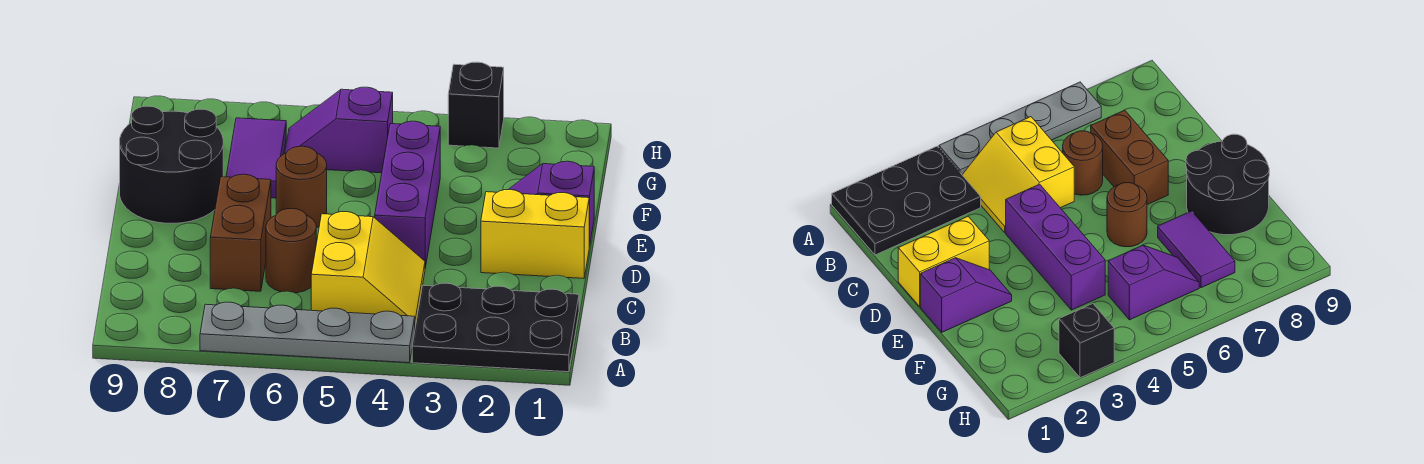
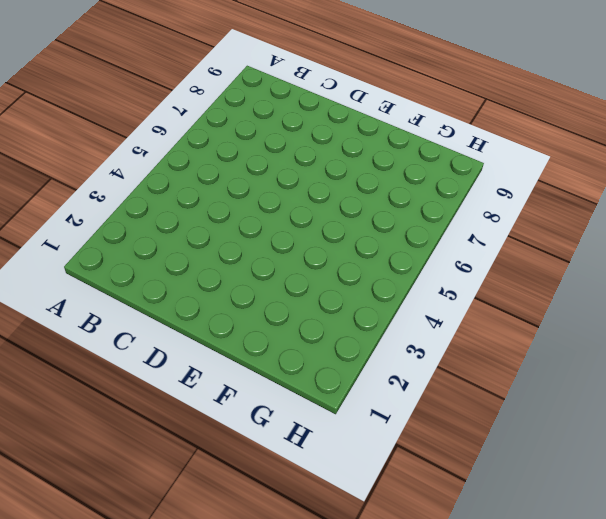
none -> black 2x3 plate [412,283,579,372]
none -> grey 1x4 plate [200,302,415,363]
none -> yellow 2x2 slope [311,212,425,327]

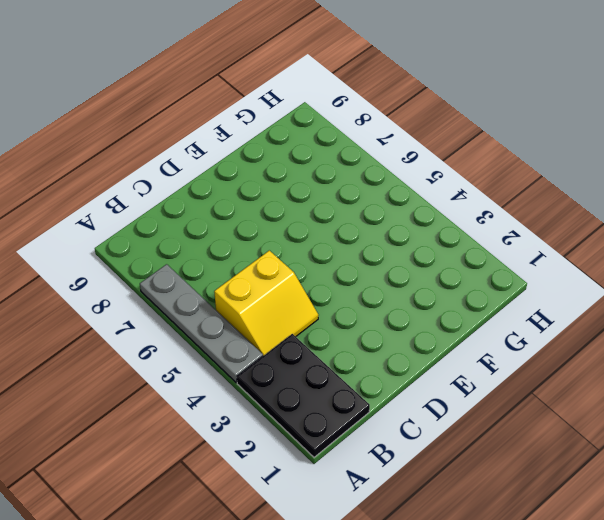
none -> brown 1x1 round brick [266,208,316,293]
none -> brown 1x2 brick [210,174,271,291]
none -> yellow 1x2 brick [481,190,589,278]

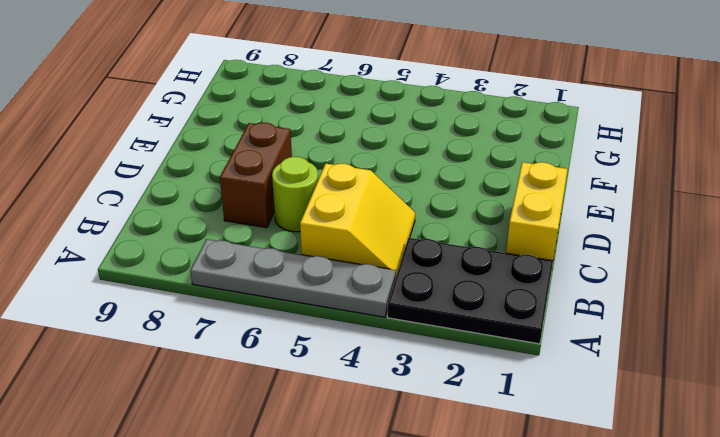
yellow 1x2 brick [506,162,568,260] -> yellow 1x2 brick turned to [481,190,589,278]
lime 1x1 round brick [272,157,318,232] -> brown 1x1 round brick [266,208,316,293]
none -> purple 1x3 brick [375,121,440,268]
none -> purple 1x2 slope [508,161,594,247]
none -> brown 1x1 round brick [276,146,327,228]

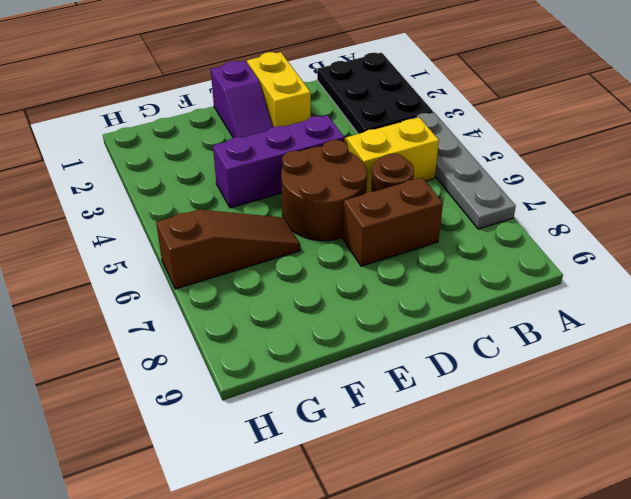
brown 2x2 round brick [281,140,367,241] -> brown 1x1 round brick [276,146,327,228]
brown 1x3 slope [156,210,300,289] -> purple 1x2 slope [285,87,393,173]
none -> black 2x2 round brick [120,106,223,223]
none -> purple 1x2 tile [226,118,286,198]
none -> black 1x1 brick [448,62,504,148]

